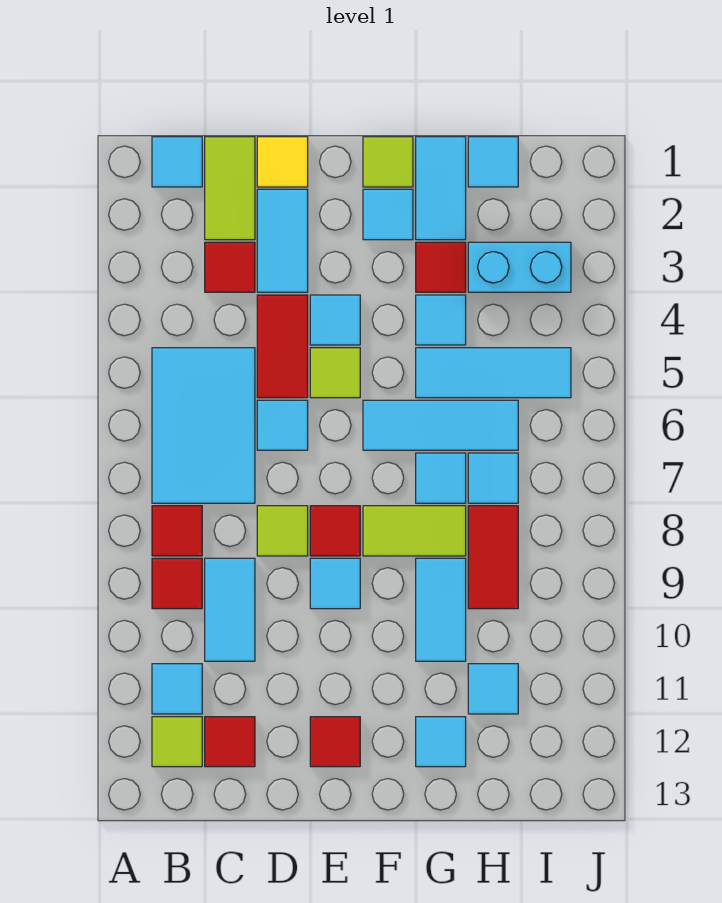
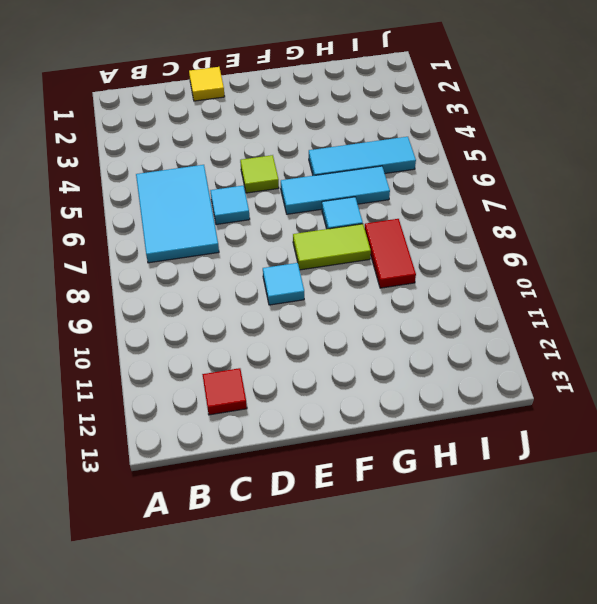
none -> cyan 1x1 tile [152,137,202,187]
none -> red 1x1 tile [152,506,202,556]
none -> red 1x1 tile [152,558,202,609]
none -> cyan 1x1 tile [152,664,202,714]

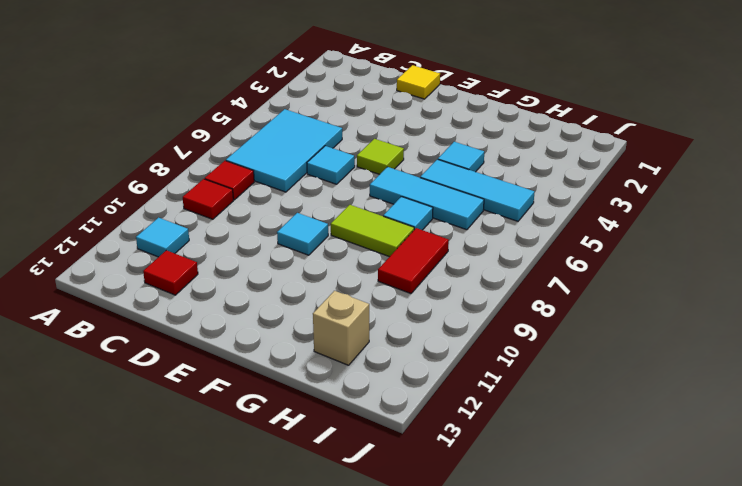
tan 1x1 brick [313,291,369,365] -> none
none -> cyan 1x1 tile [152,137,202,187]
none -> lime 1x1 tile [152,717,202,767]
none -> lime 1x2 tile [205,137,255,240]
none -> red 1x1 tile [205,242,255,292]

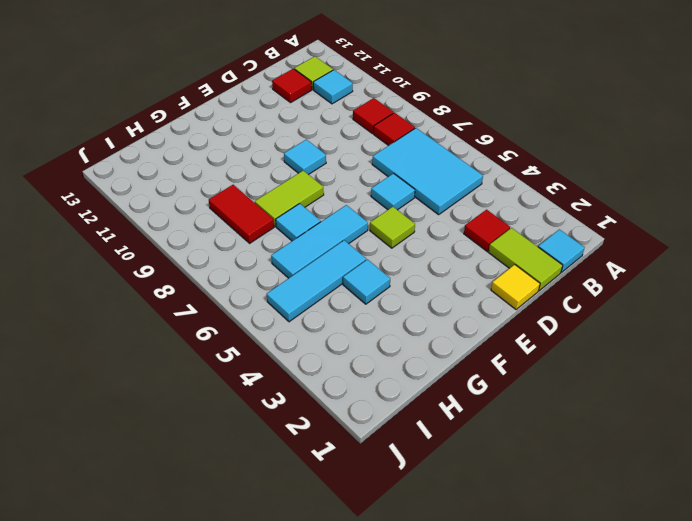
none -> cyan 1x2 tile [205,558,255,661]
none -> cyan 1x2 tile [257,189,308,292]
none -> red 1x2 tile [257,295,308,398]
none -> lime 1x1 tile [257,506,308,556]

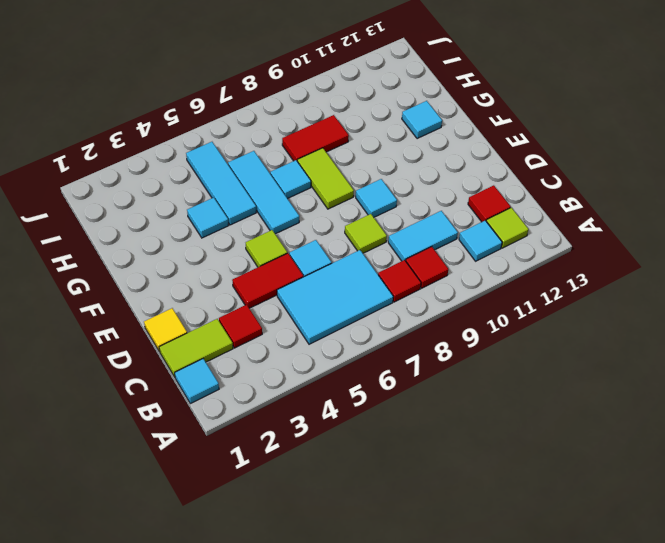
none -> cyan 1x2 tile [257,189,308,292]
none -> cyan 1x1 tile [310,295,360,345]
none -> red 1x1 tile [310,506,360,556]
none -> red 1x1 tile [310,717,360,767]

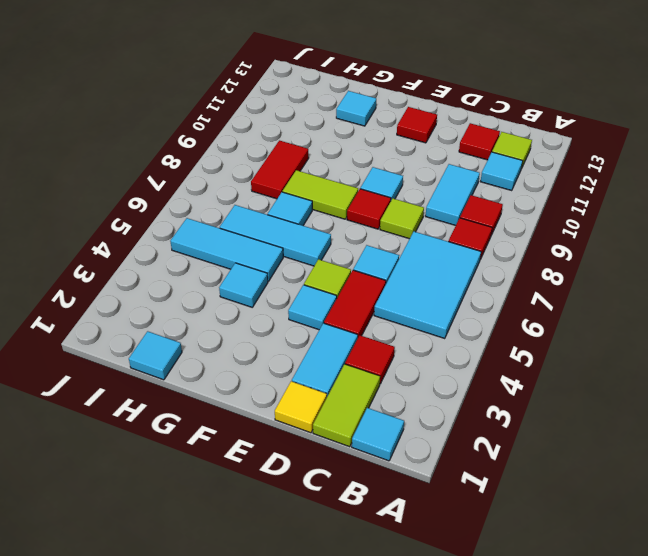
none -> lime 1x1 tile [363,137,413,187]
none -> cyan 1x1 tile [363,189,413,240]
none -> cyan 1x2 tile [416,137,466,240]
none -> red 1x1 tile [416,242,466,292]

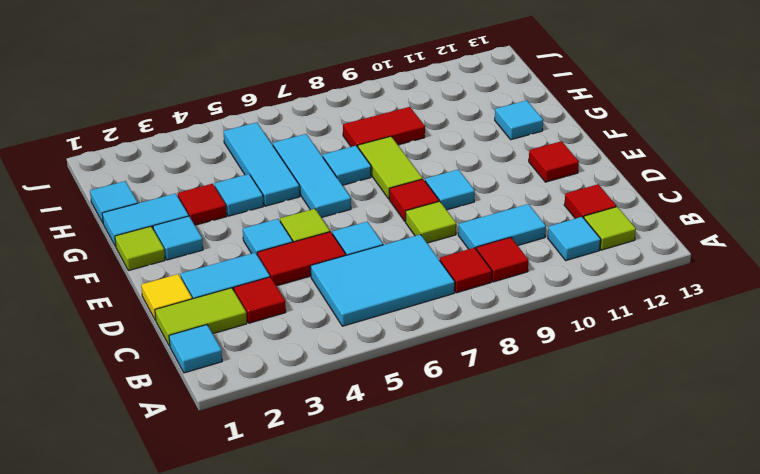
none -> cyan 1x2 tile [416,558,466,661]
none -> cyan 1x2 brick [468,242,571,292]
none -> cyan 1x1 tile [468,453,518,503]
none -> cyan 1x1 tile [468,664,518,714]

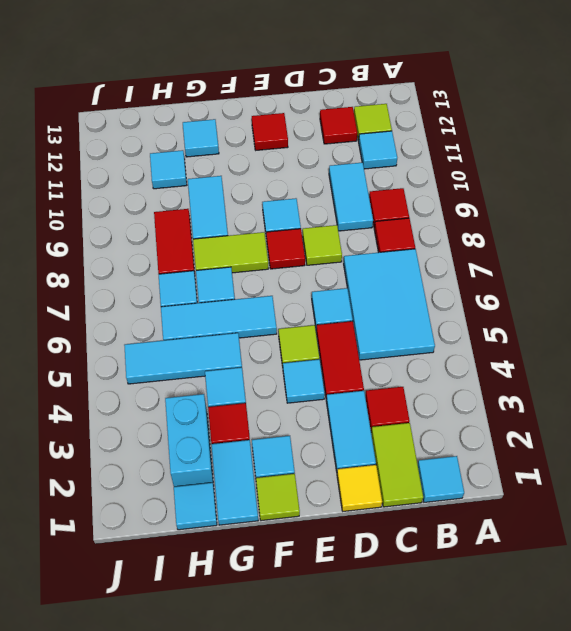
cyan 1x2 brick [165,394,213,487] -> cyan 1x2 brick turned to [468,242,571,292]

